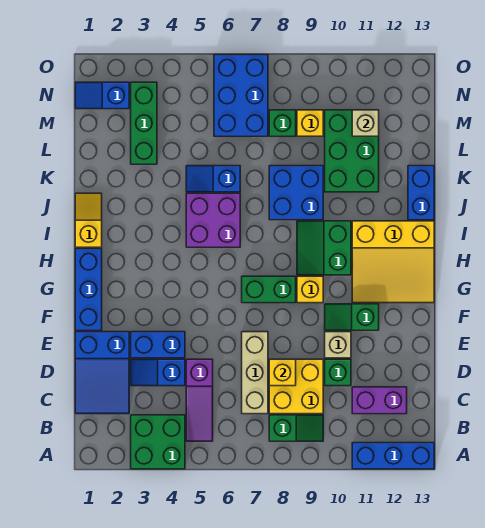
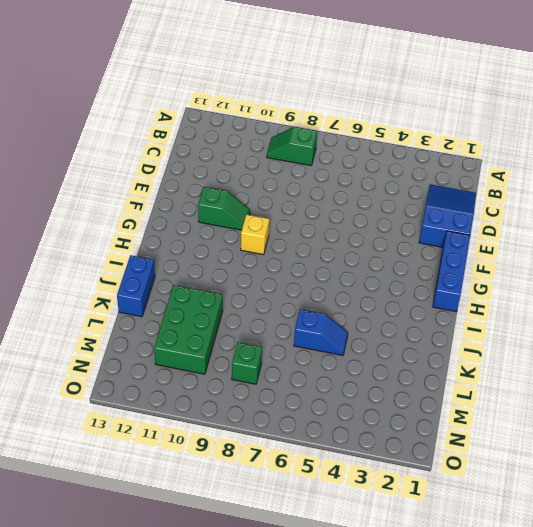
none -> green 2x2 brick [131,415,185,469]
none -> blue 1x3 brick [352,443,434,469]
none -> purple 1x3 slope [186,359,213,441]
none -> tan 1x3 brick [242,332,268,414]

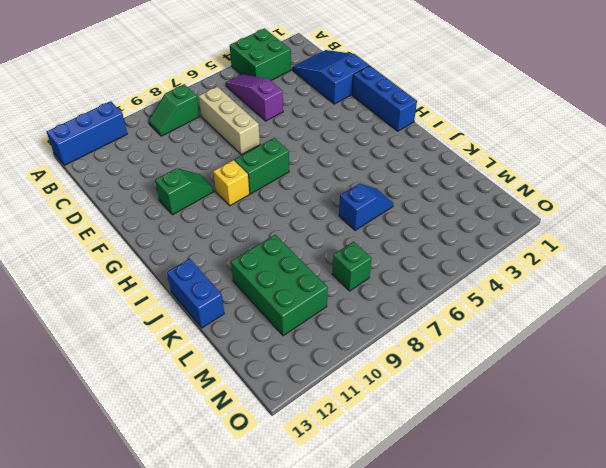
none -> yellow 2x2 brick [269,359,323,414]
none -> purple 1x2 brick [352,387,407,414]
none -> blue 1x2 slope [131,359,185,386]
none -> green 1x1 brick [325,359,351,386]

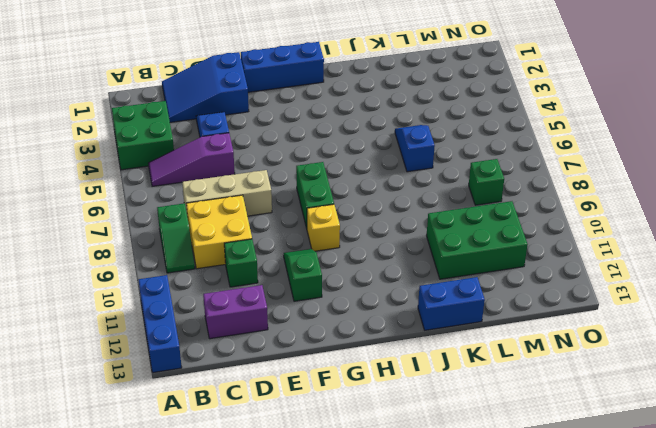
purple 1x2 brick [203,285,268,339] -> purple 1x2 brick turned to [352,387,407,414]
none -> blue 1x2 brick [131,332,185,358]
none -> tan 1x1 brick [325,332,351,358]
none -> yellow 3x3 slope [352,221,434,303]
none -> green 2x2 slope [297,221,351,275]

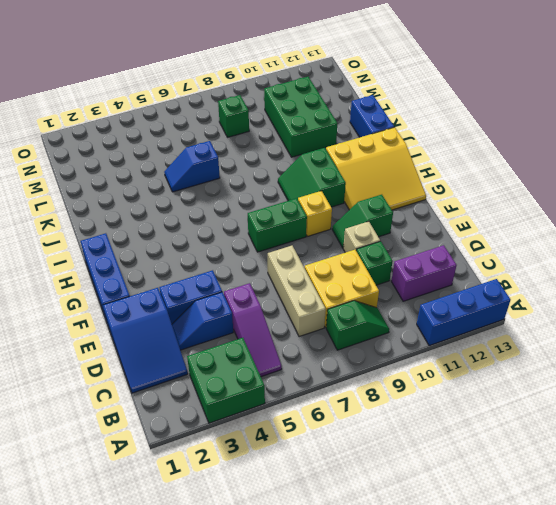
none -> yellow 1x2 slope [75,193,102,247]
none -> purple 2x2 brick [186,193,240,247]
none -> blue 2x2 brick [269,166,323,220]
none -> green 1x3 brick [131,82,157,164]

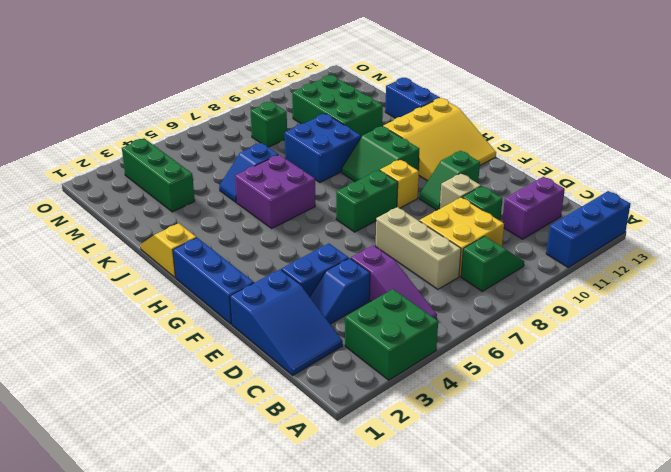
none -> blue 2x3 brick [214,55,268,136]
none -> yellow 1x1 brick [297,110,323,136]
none -> blue 1x2 slope [75,82,129,109]
none -> yellow 1x1 brick [269,359,296,386]

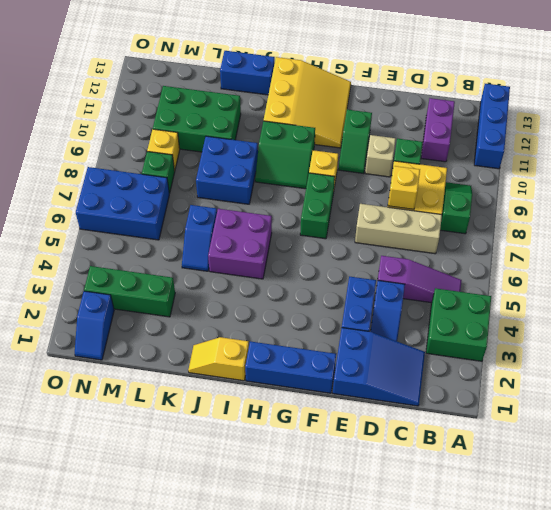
none -> tan 1x1 brick [352,110,379,136]

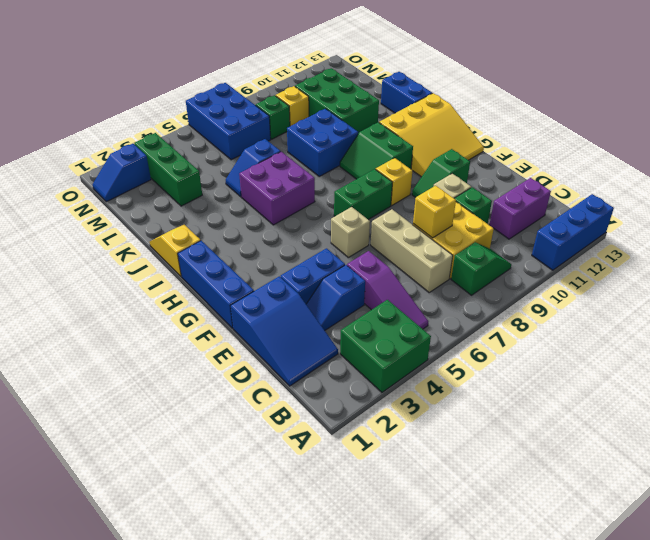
tan 1x1 brick [331,207,370,258] -> tan 1x1 brick moved to [352,110,379,136]

